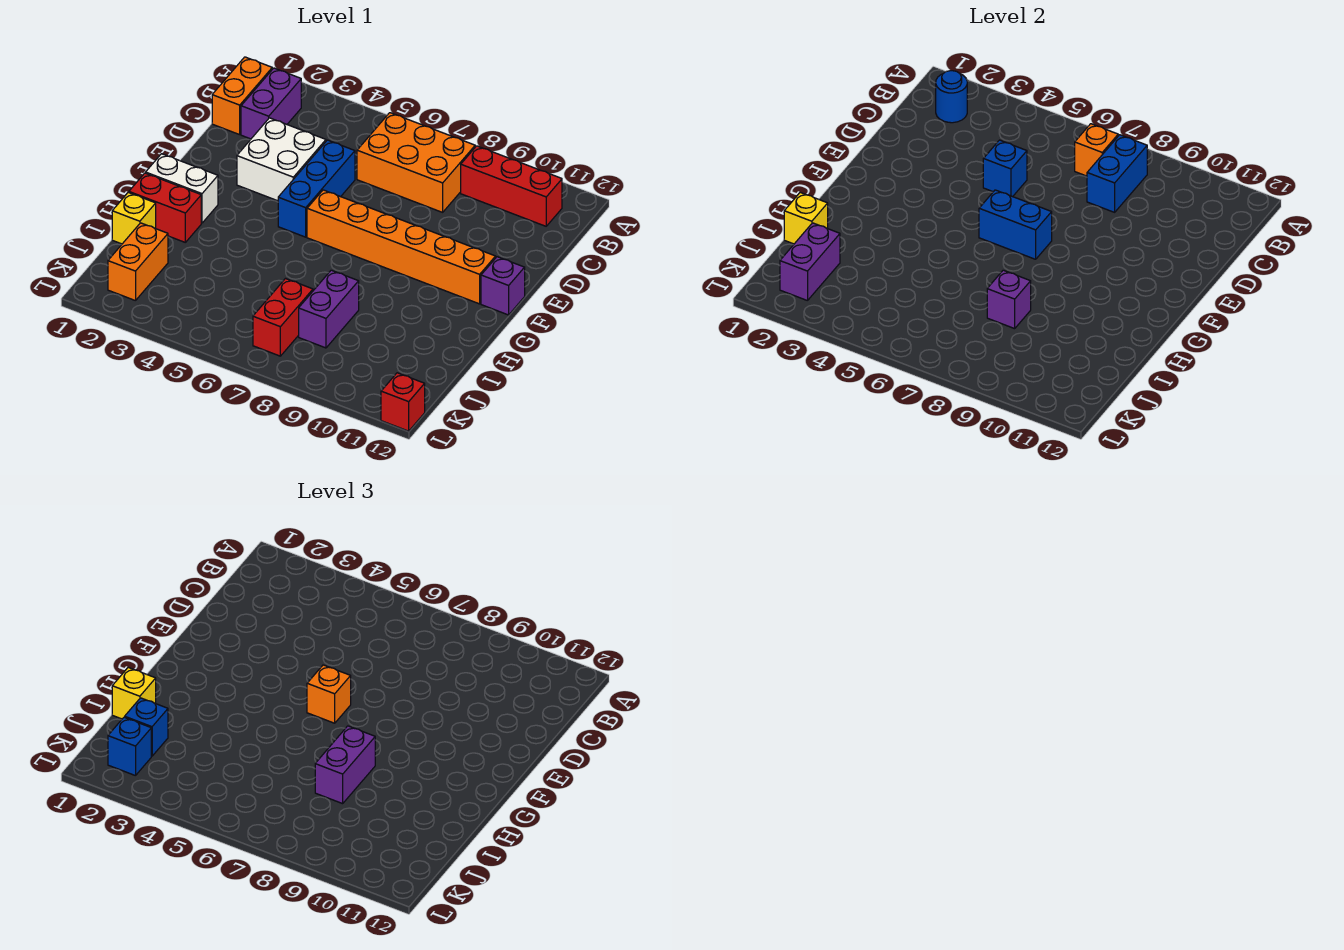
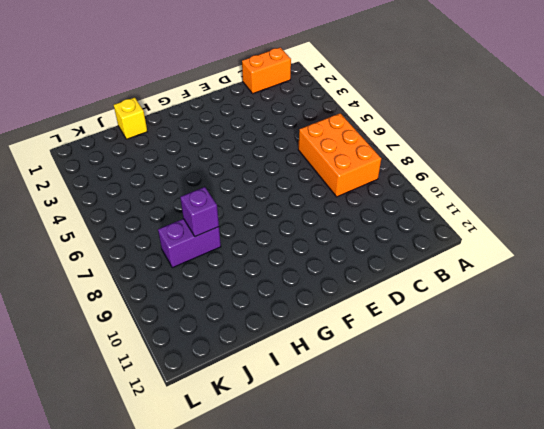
none -> purple 1x2 brick [241,68,301,139]
none -> red 1x3 brick [461,146,562,226]
none -> white 2x2 brick [237,118,326,201]

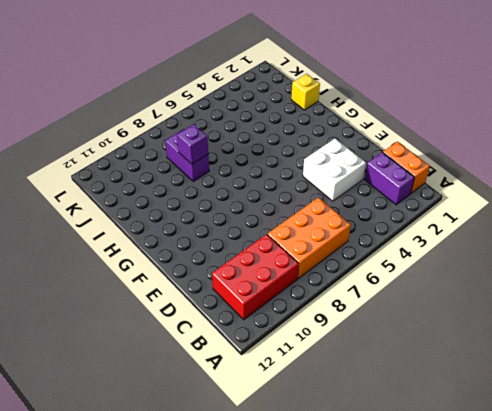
red 2x3 brick [212,234,299,320] -> red 1x3 brick [461,146,562,226]
none -> blue 1x3 brick [278,140,355,237]
none -> orange 1x6 brick [307,190,496,304]
none -> purple 1x1 brick [481,257,525,315]

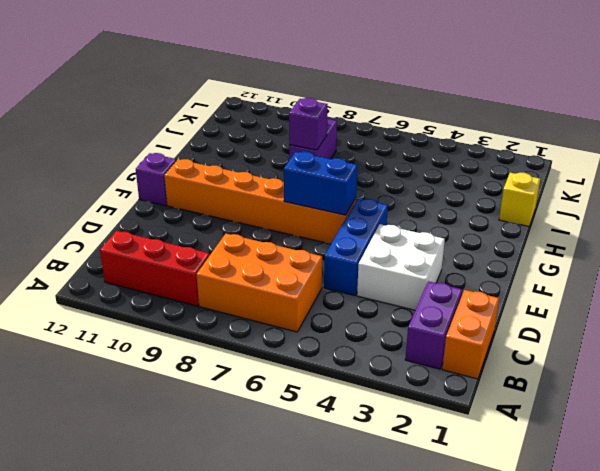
none -> white 1x2 brick [146,154,218,223]
none -> red 1x2 brick [129,173,201,242]
none -> orange 1x2 brick [108,223,168,301]

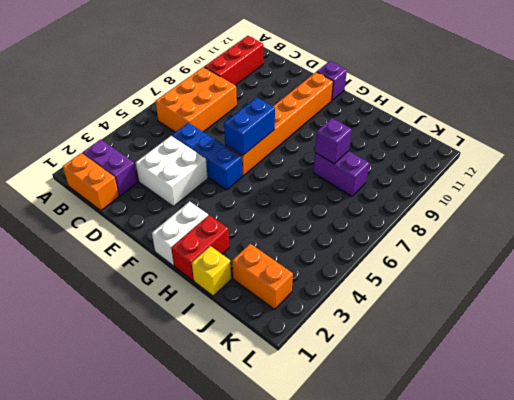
none -> red 1x2 brick [253,279,313,356]
none -> red 1x1 brick [381,373,425,431]
none -> blue 1x1 round brick [936,71,967,123]

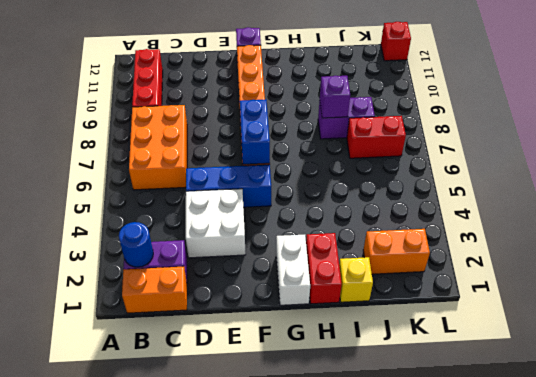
none -> orange 1x1 brick [1075,124,1118,176]
none -> blue 1x2 brick [1087,135,1147,212]
none -> blue 1x1 brick [983,140,1027,197]

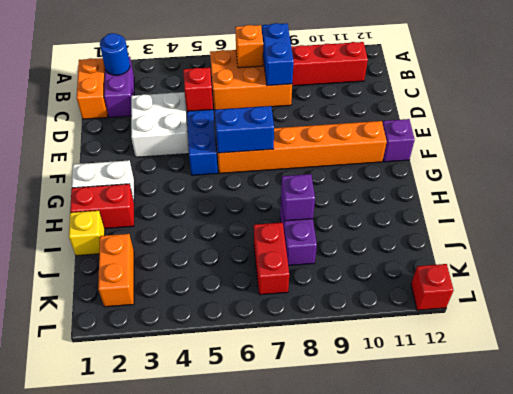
red 1x1 brick [183,68,213,111] -> blue 1x1 brick [983,140,1027,197]
none -> yellow 1x1 brick [784,192,828,244]
none -> purple 1x2 brick [780,223,840,301]
none -> orange 1x1 brick [307,665,351,723]

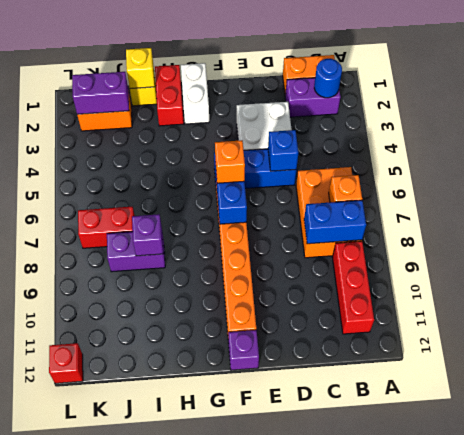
none -> purple 1x2 brick [315,726,375,804]
none -> yellow 1x1 brick [112,667,156,719]
none -> blue 1x1 brick [125,698,168,756]

